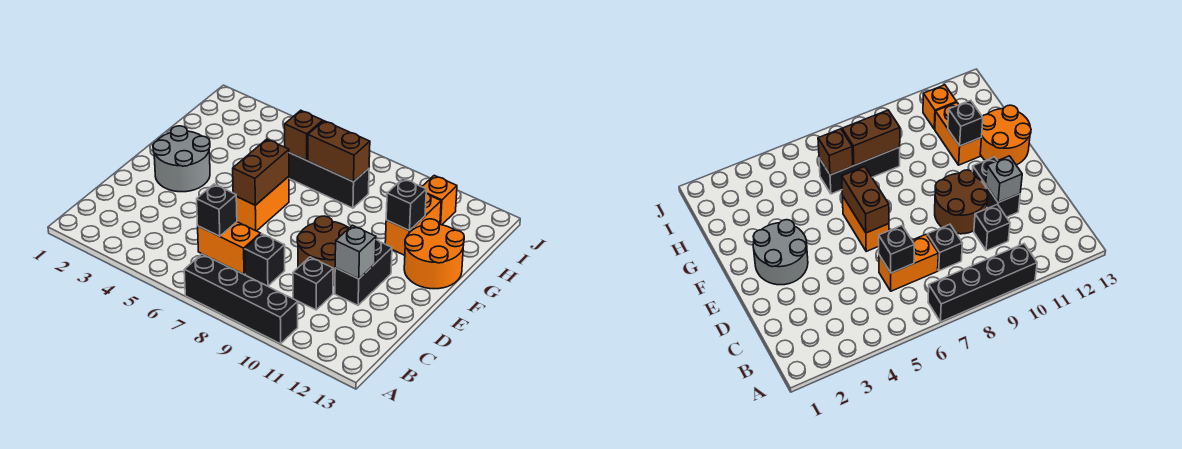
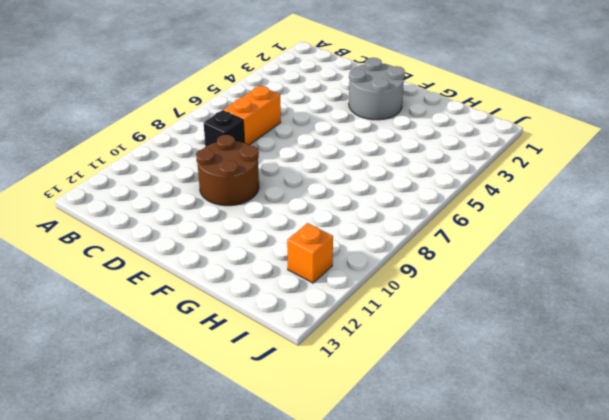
none -> black 1x4 brick [184,254,298,344]
none -> black 1x1 brick [293,257,333,310]
none -> black 1x2 brick [335,240,392,305]

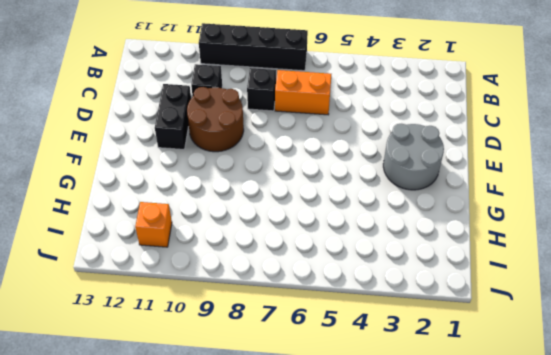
none -> orange 1x2 brick [236,176,289,231]
none -> orange 2x2 round brick [404,219,464,289]
none -> orange 1x2 brick [385,193,441,255]

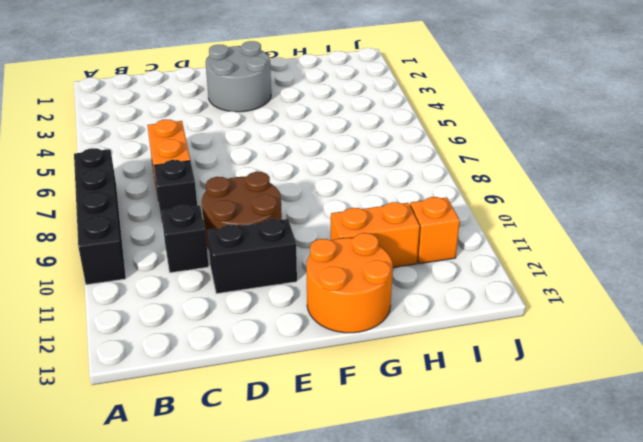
none -> orange 1x2 brick [236,176,289,231]
none -> black 1x3 brick [289,153,369,208]
none -> black 1x1 brick [197,184,237,236]

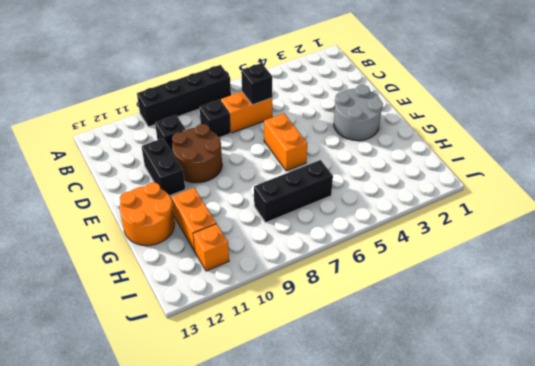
none -> grey 1x1 brick [335,225,376,279]
none -> brown 1x2 brick [233,139,289,205]
none -> black 1x1 brick [386,179,426,231]

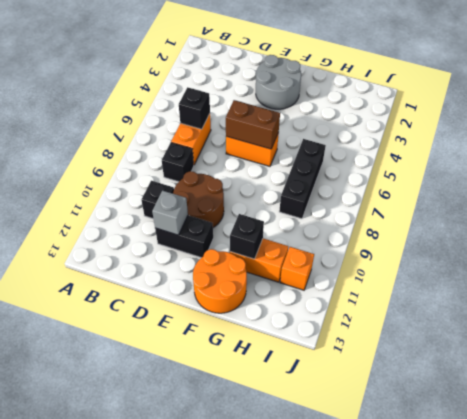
none -> black 1x4 brick [184,254,298,344]
none -> brown 1x1 brick [285,110,323,160]
none -> brown 1x2 brick [308,121,370,182]

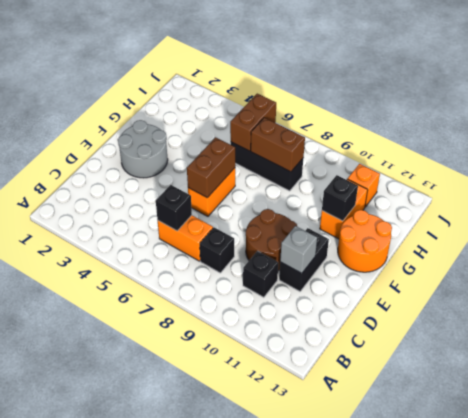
brown 1x2 brick [230,94,276,151] -> brown 1x1 brick [285,110,323,160]
none -> black 1x4 brick [184,254,298,344]

